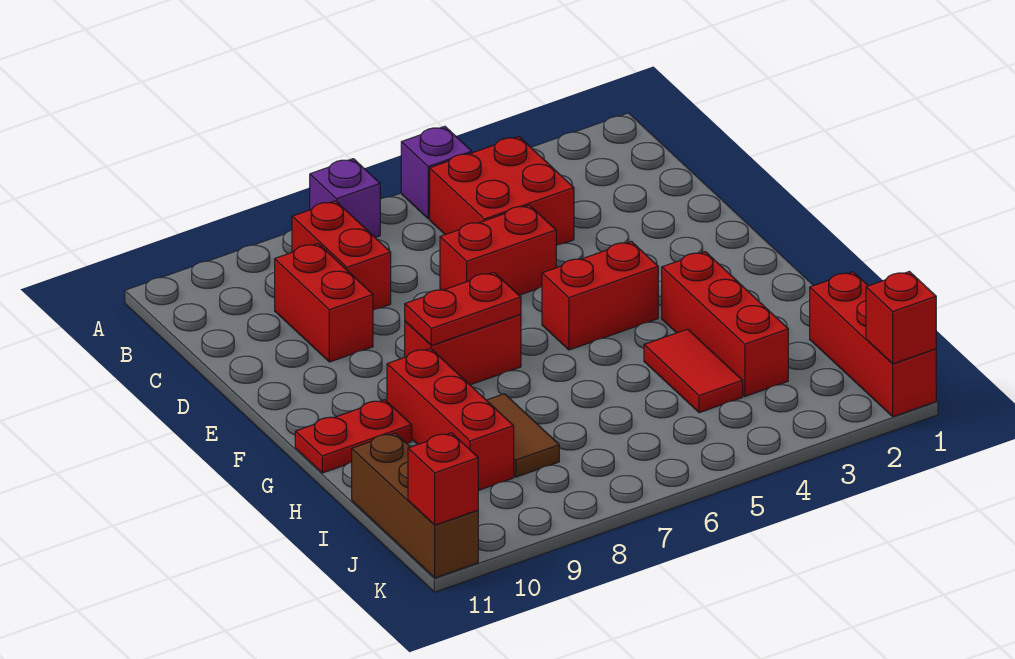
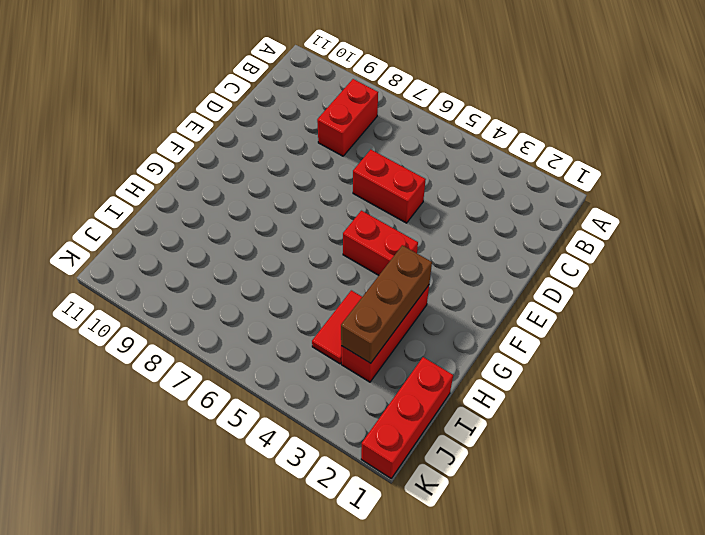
brown 1x3 brick [341,245,432,363] -> brown 1x3 brick moved to [352,433,478,578]
none -> purple 1x1 brick [401,126,472,219]
none -> purple 1x1 brick [310,159,380,237]
none -> red 2x2 brick [430,137,574,246]

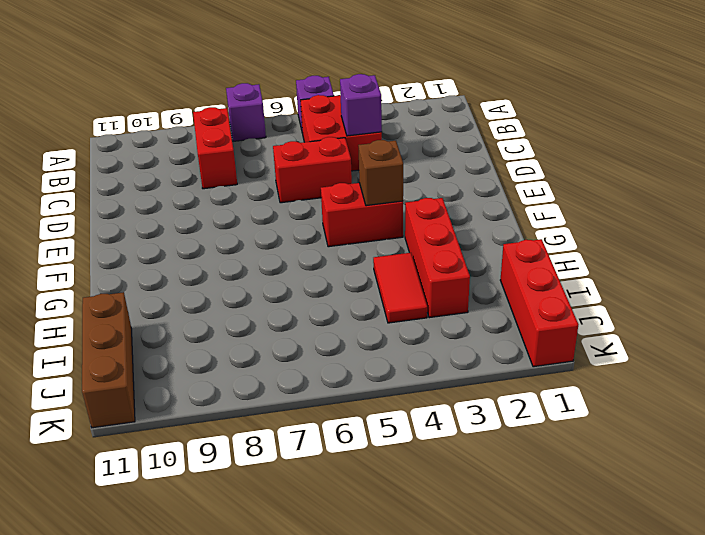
purple 1x1 brick [340,74,382,136] -> none
brown 1x1 brick [358,140,403,206] -> none
none -> red 1x2 brick [275,243,373,362]
none -> red 1x2 brick [405,314,521,385]
none -> red 1x3 brick [387,348,514,490]

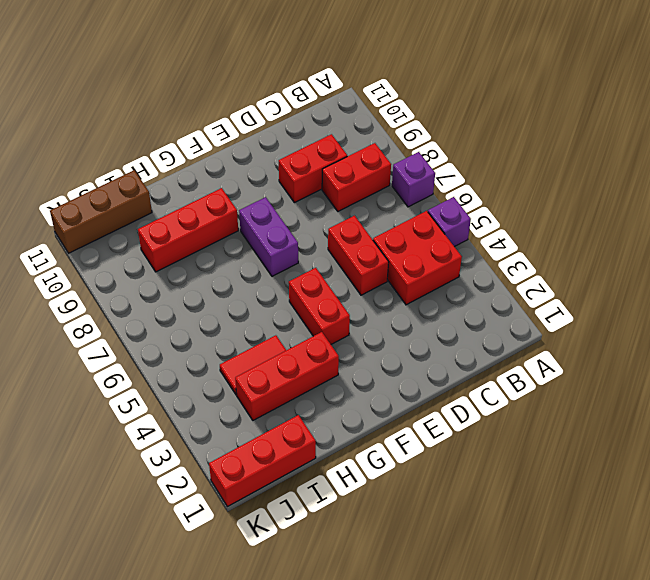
purple 1x2 brick [239,197,298,276] -> red 1x2 brick [405,314,521,385]
none -> red 1x2 plate [295,400,412,473]
none -> brown 1x2 tile [487,394,559,477]
none -> red 1x2 plate [405,272,521,346]

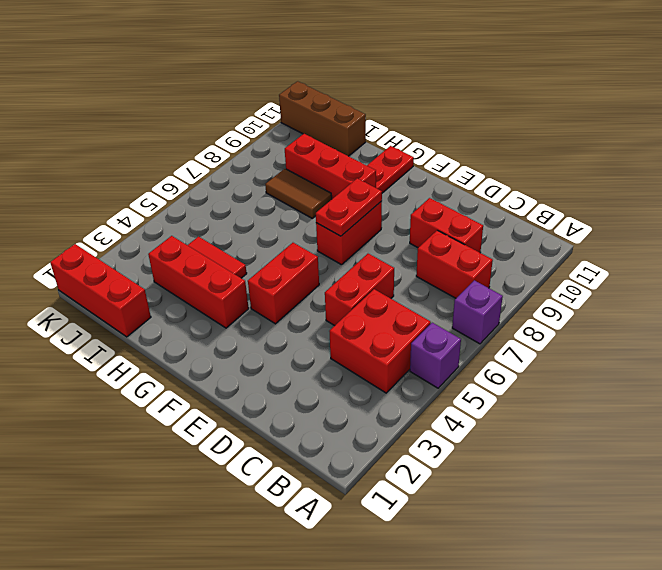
none -> red 1x1 brick [866,272,936,364]
none -> red 1x1 brick [408,433,478,525]

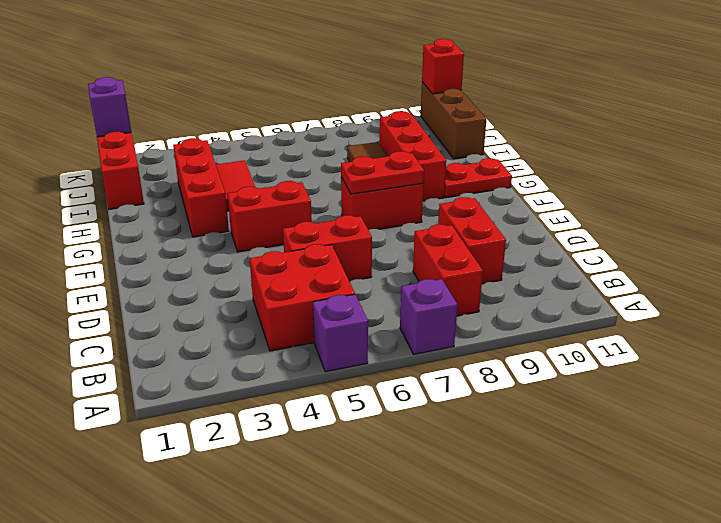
purple 1x1 brick [88,77,131,137] -> red 1x1 brick [866,272,936,364]

